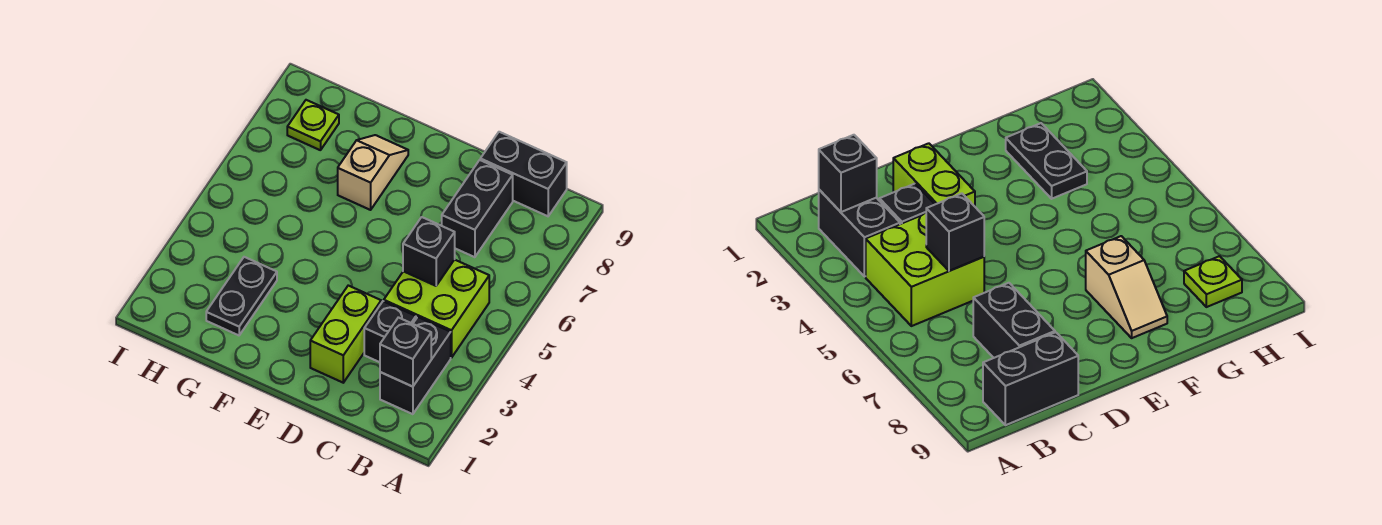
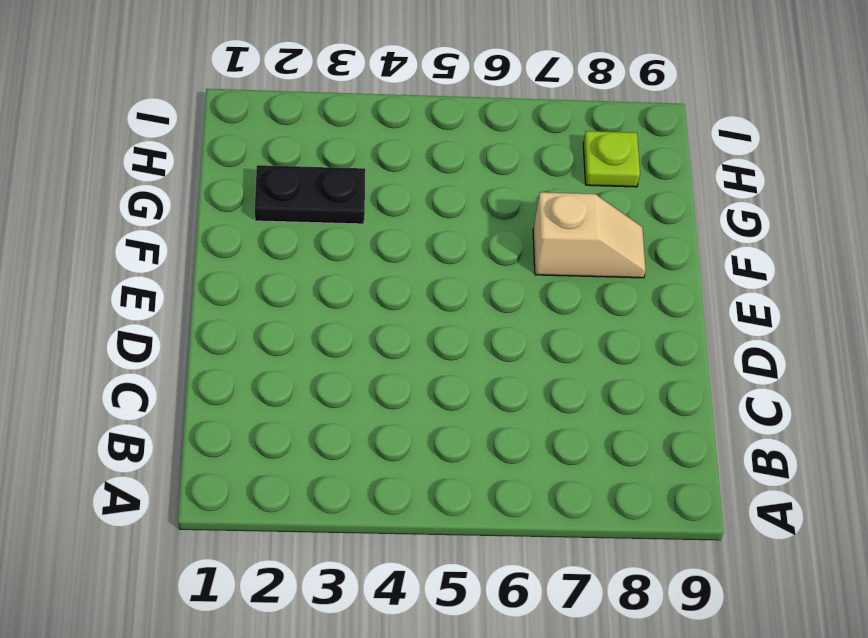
none -> black 1x2 brick [380,317,451,414]
none -> lime 2x2 brick [384,260,489,358]

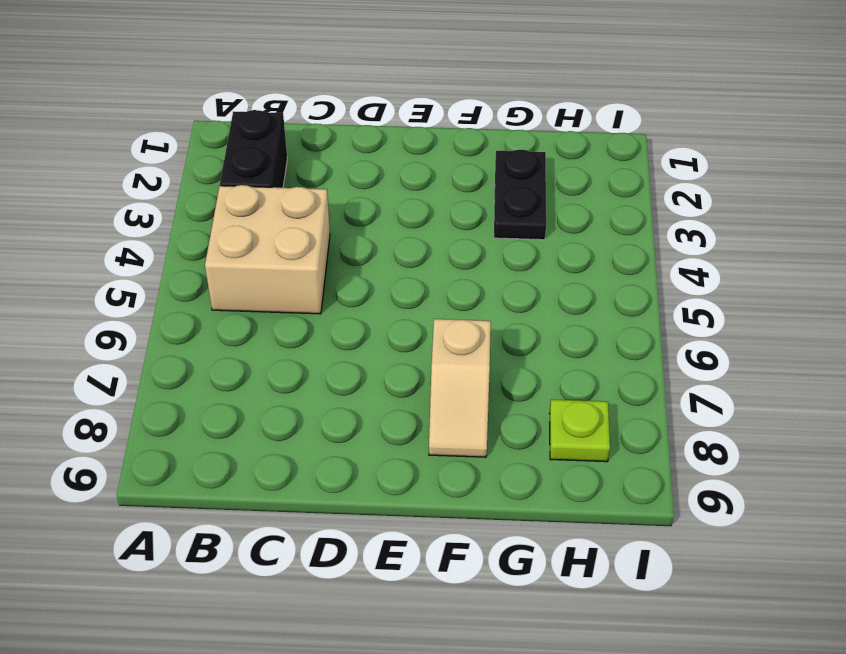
tan 2x2 brick [205,185,330,314] -> lime 2x2 brick [384,260,489,358]
none -> black 1x2 brick [480,132,567,216]
none -> black 1x1 brick [364,301,416,362]

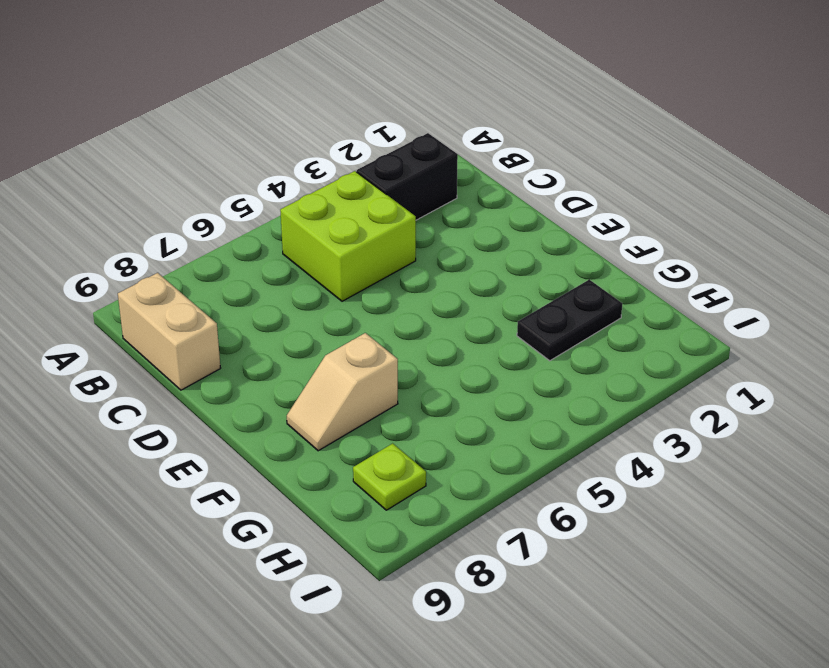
tan 1x2 brick [118,273,220,390] -> black 1x2 brick [480,132,567,216]
none -> black 1x1 brick [364,301,416,362]
none -> black 1x2 brick [442,160,513,257]

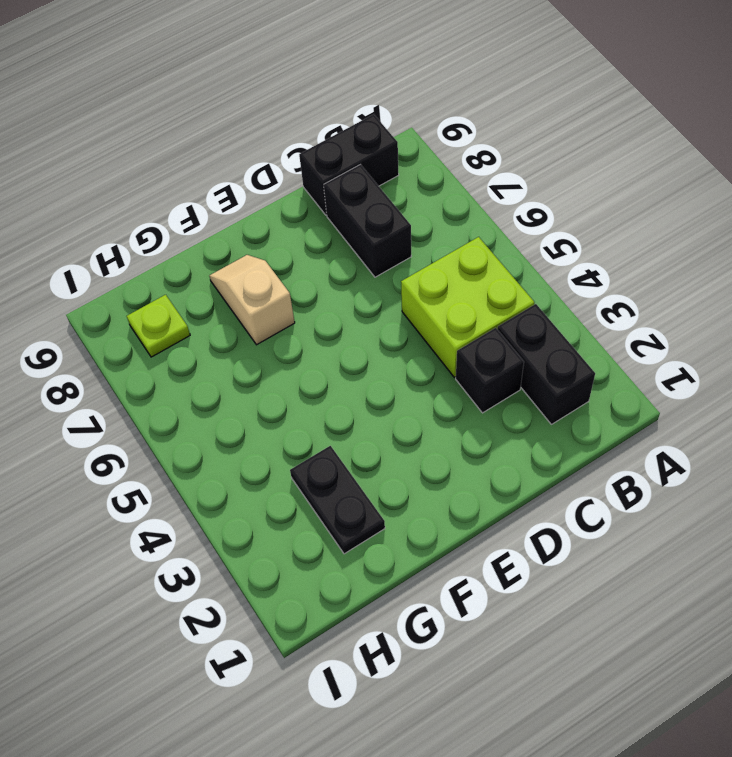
none -> lime 1x2 brick [310,286,381,383]
none -> black 1x1 brick [380,317,431,387]

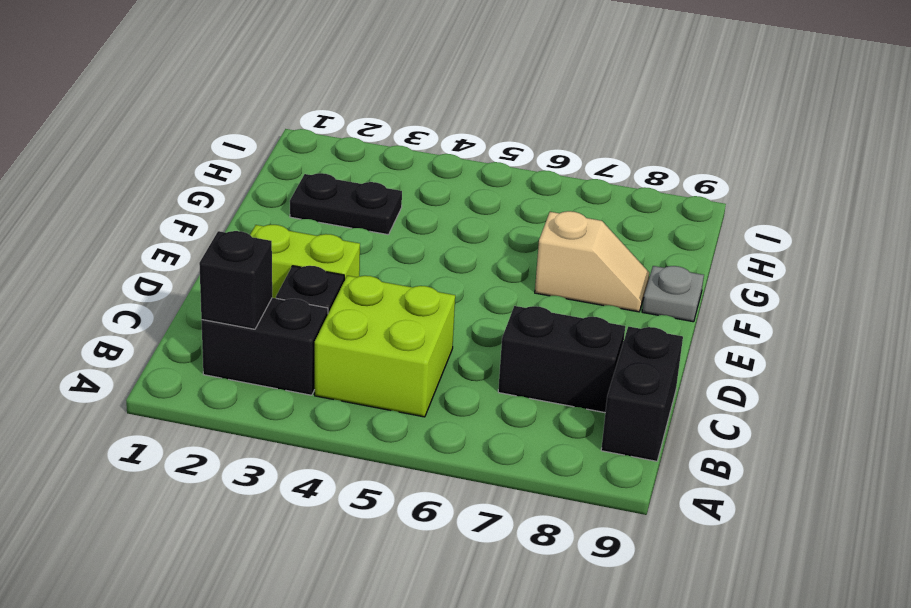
grey 1x1 plate [642,266,704,322] -> none
none -> lime 1x1 plate [287,100,339,150]
none -> black 1x1 brick [403,217,455,286]

